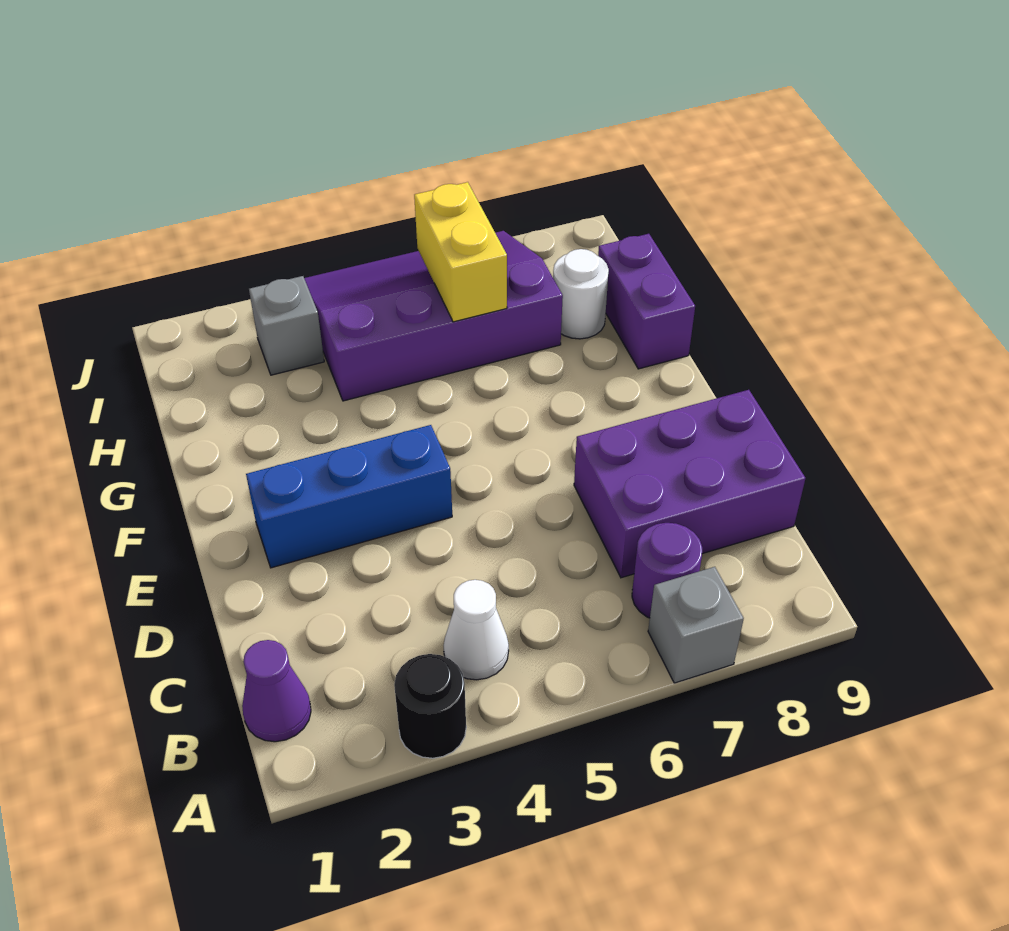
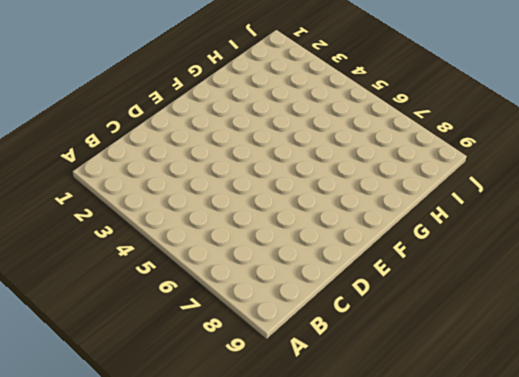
none -> black 1x1 round brick [394,654,466,758]
none -> grey 1x1 brick [648,567,744,683]
none -> purple 1x1 cone [242,640,311,742]

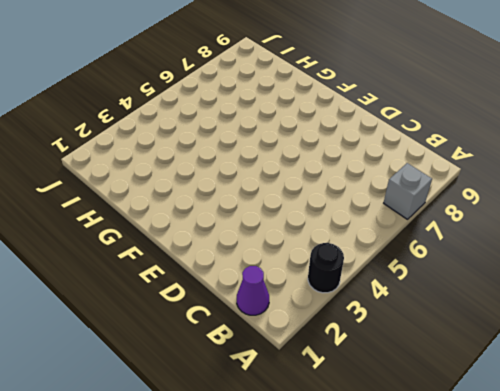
none -> white 1x1 cone [444,580,509,680]
none -> purple 1x1 round brick [632,523,702,618]
none -> purple 2x3 brick [574,390,806,578]

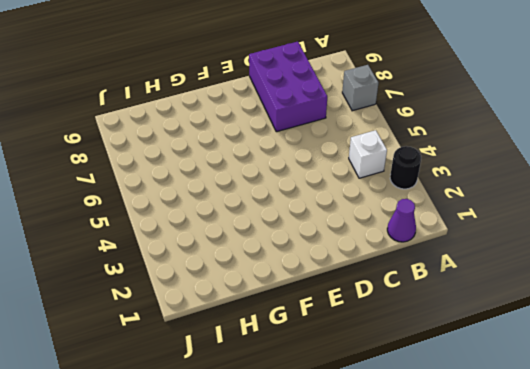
white 1x1 brick [349,130,387,178] -> white 1x1 cone [444,580,509,680]
none -> purple 1x1 round brick [632,523,702,618]
none -> blue 1x3 brick [246,425,452,568]
none -> purple 1x2 brick [598,234,695,369]

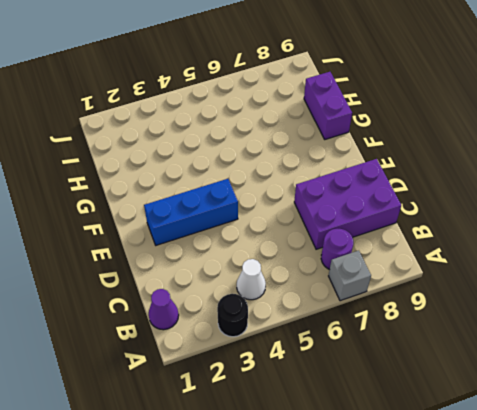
none -> purple 3x4 slope [304,231,563,401]
none -> white 1x1 round brick [553,249,609,339]
none -> grey 1x1 brick [249,276,324,375]

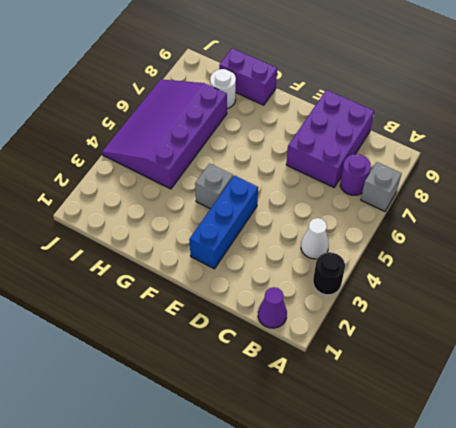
grey 1x1 brick [195,164,233,209] -> grey 1x1 brick moved to [249,276,324,375]
none -> yellow 1x2 brick [414,182,507,322]

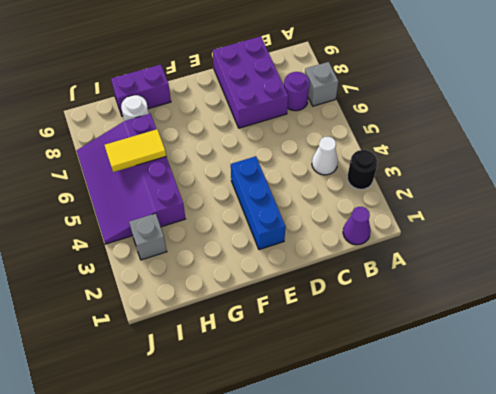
yellow 1x2 tile [105,129,166,172] -> yellow 1x2 brick [414,182,507,322]

